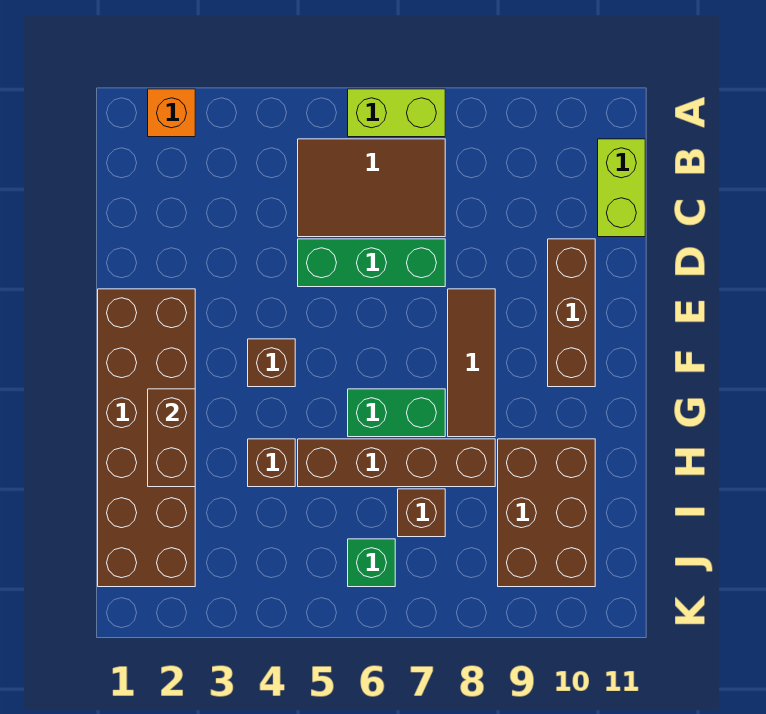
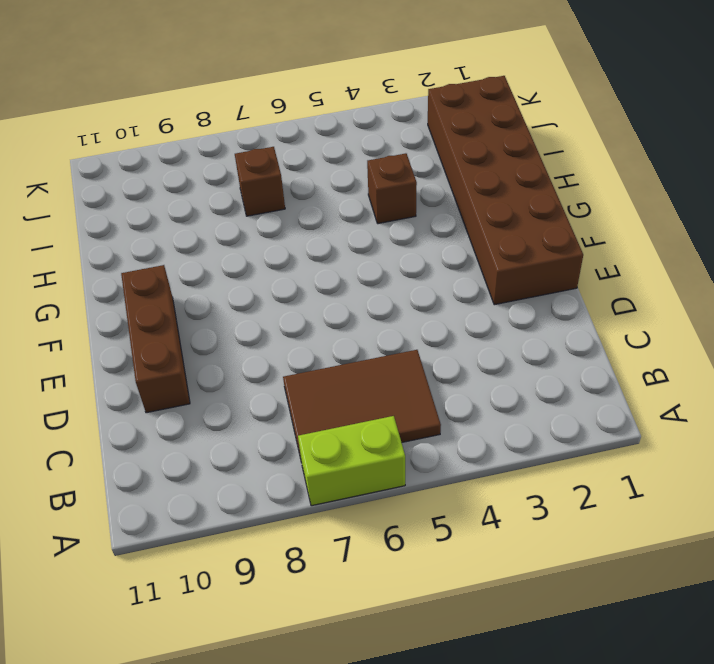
none -> orange 1x1 brick [148,89,195,137]
none -> lime 1x2 brick [598,139,645,237]
none -> green 1x3 brick [298,239,445,287]

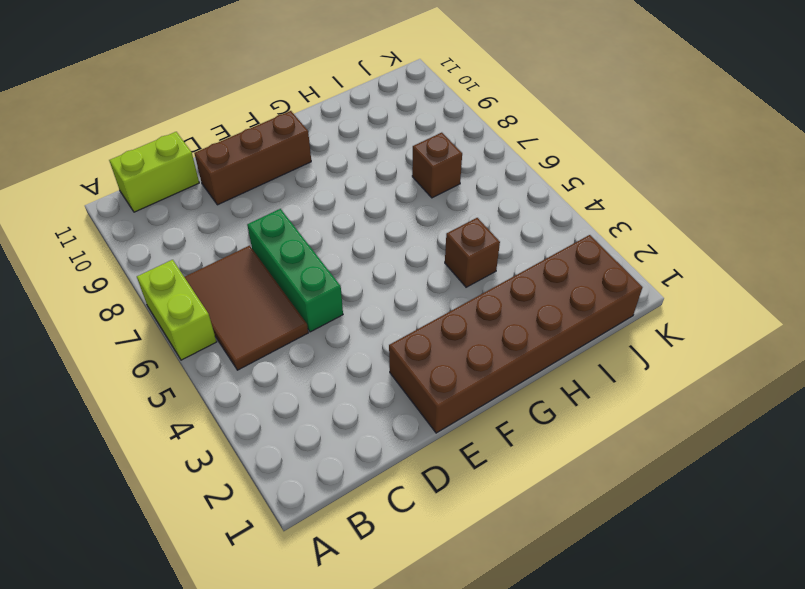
none -> orange 1x1 brick [148,89,195,137]
none -> brown 1x3 tile [448,289,495,437]
none -> brown 1x1 brick [248,339,295,387]

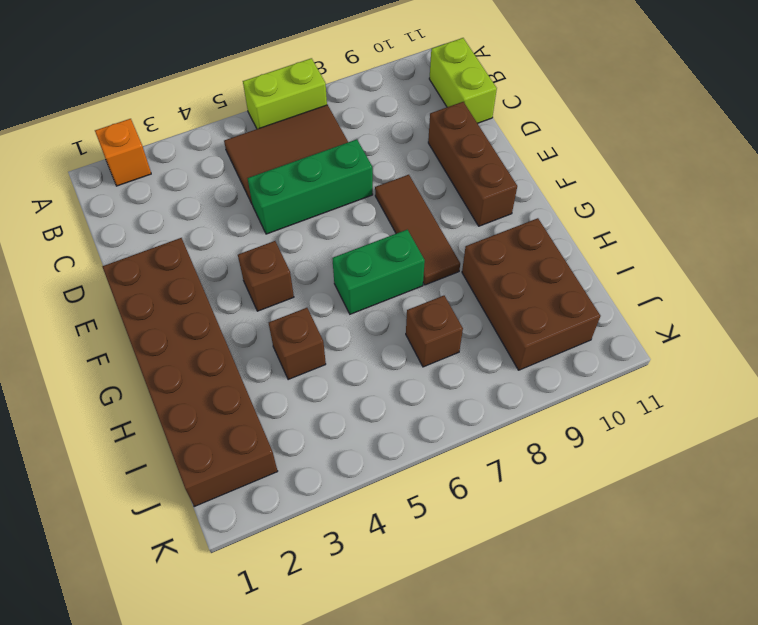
none -> brown 1x4 brick [298,439,495,487]
none -> green 1x1 brick [348,539,395,587]
none -> brown 1x2 brick [148,389,195,487]

